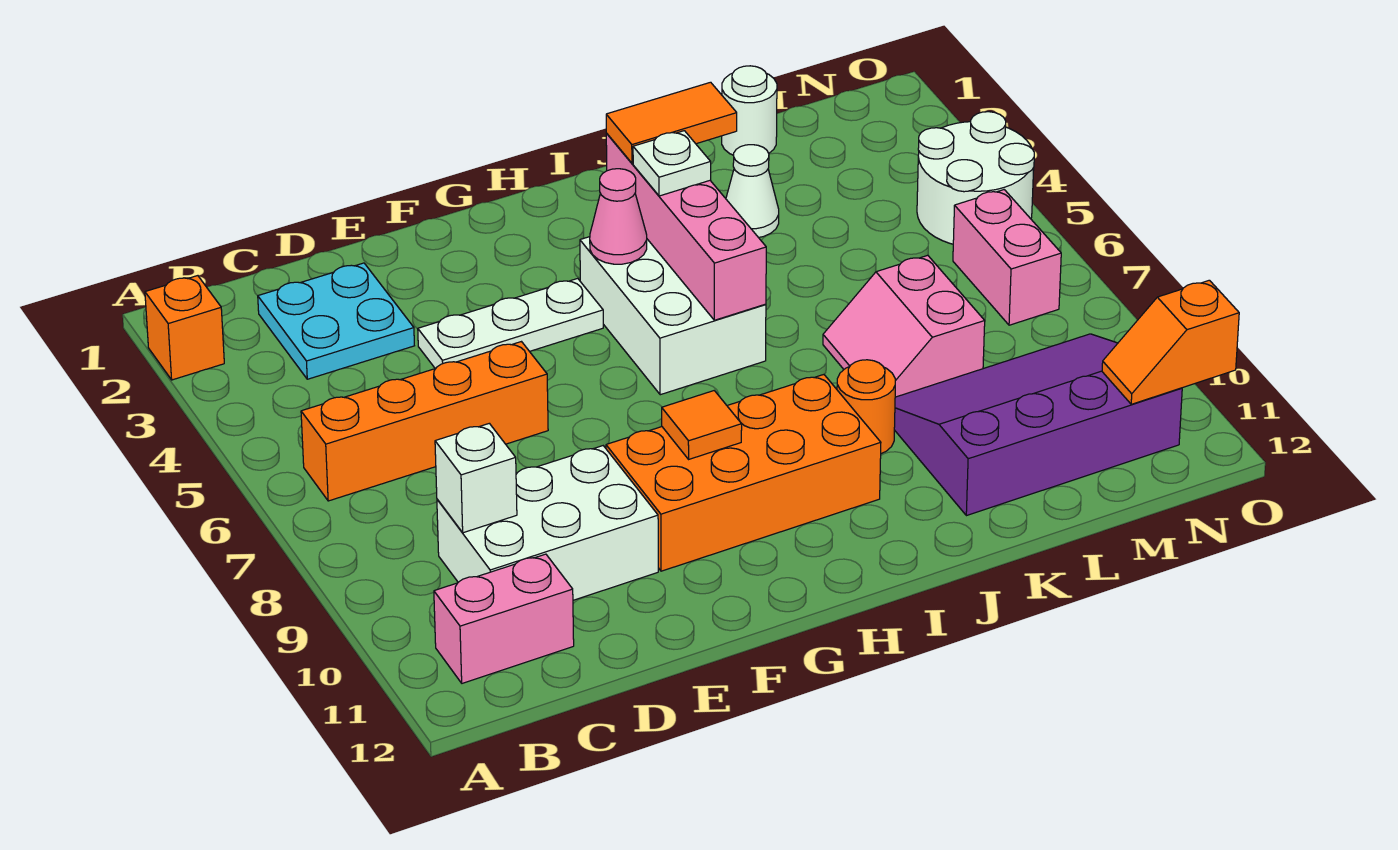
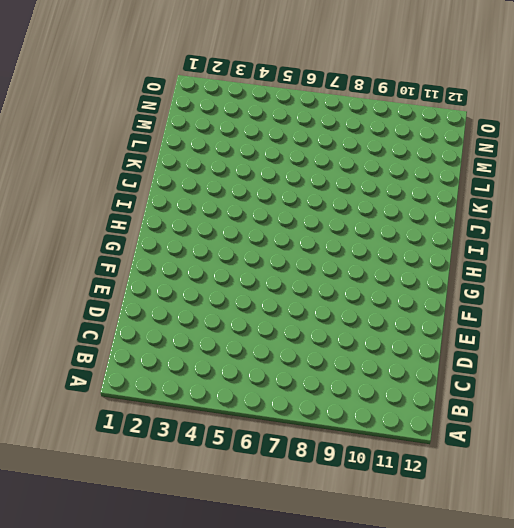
none -> orange 1x1 brick [145,276,224,380]
none -> orange 1x4 brick [301,342,548,501]
none -> pink 1x2 brick [434,554,574,683]

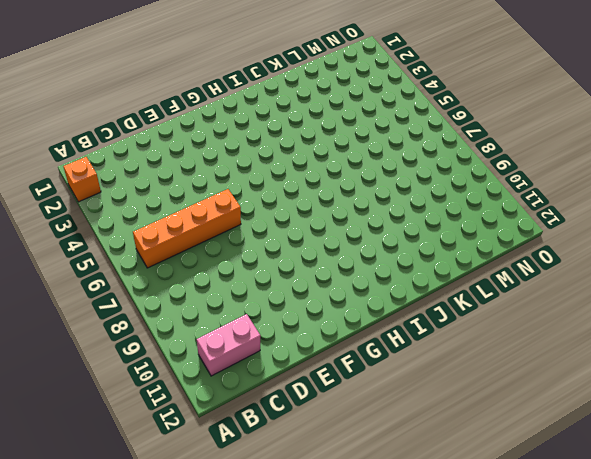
none -> cyan 2x2 plate [258,263,414,379]
none -> white 2x3 brick [437,446,658,600]
none -> white 1x3 plate [418,278,603,369]

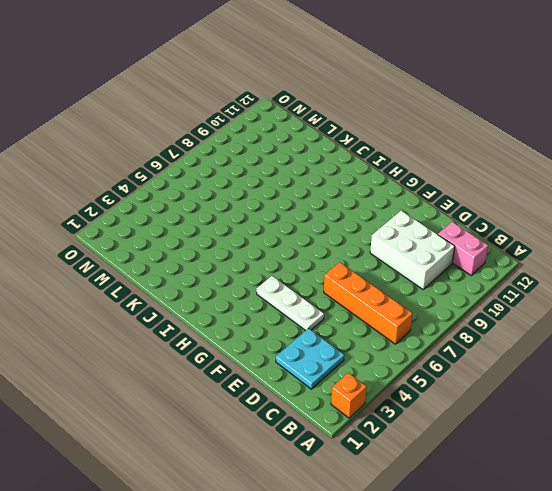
none -> orange 2x4 brick [606,375,881,571]
none -> white 2x3 brick [580,237,766,395]
none -> orange 1x1 round brick [837,360,895,454]

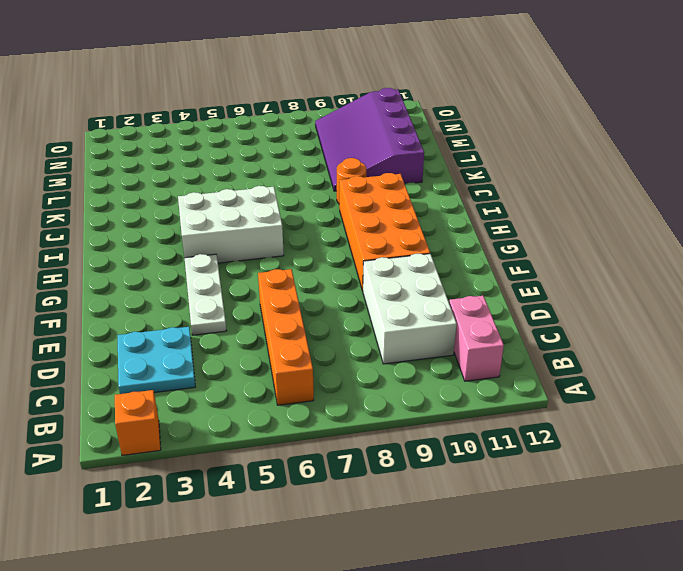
none -> white 1x1 cone [726,145,779,238]
none -> pink 2x2 slope [823,255,985,397]
none -> white 1x1 round brick [722,66,777,155]

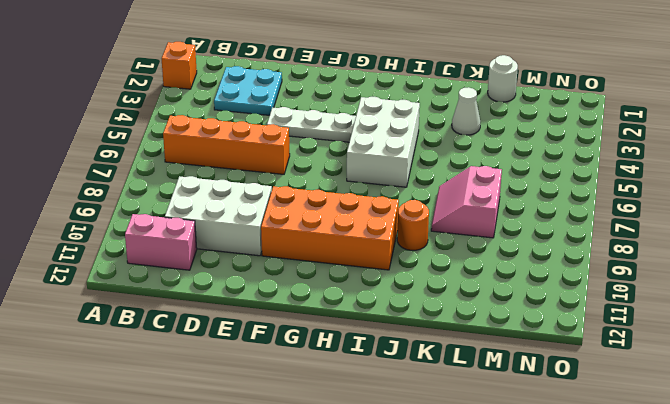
none -> purple 3x4 slope [894,334,1182,516]
none -> white 2x2 round brick [917,112,1034,244]
none -> pink 1x2 brick [953,190,1061,325]

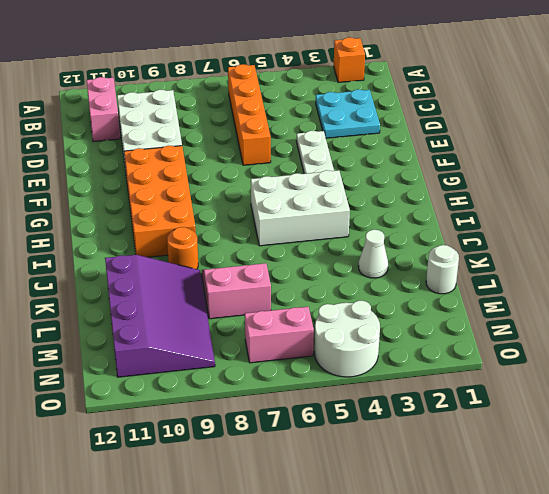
none -> white 1x1 brick [435,423,517,533]
none -> orange 1x1 tile [662,391,742,459]
none -> pink 1x1 cone [590,169,647,264]

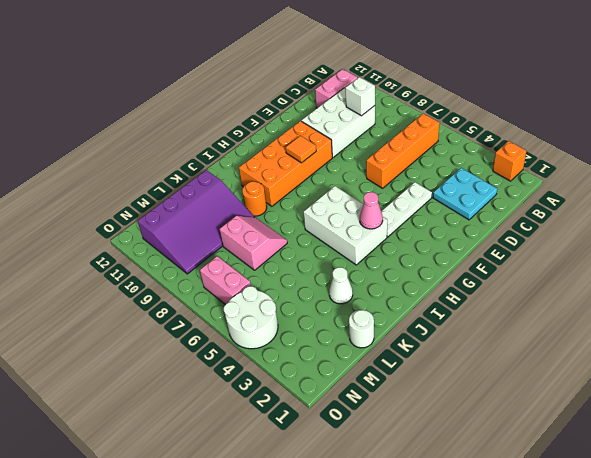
none -> pink 1x4 brick [606,134,766,320]
none -> orange 1x2 slope [1102,280,1239,404]
none -> orange 1x2 tile [606,82,737,163]

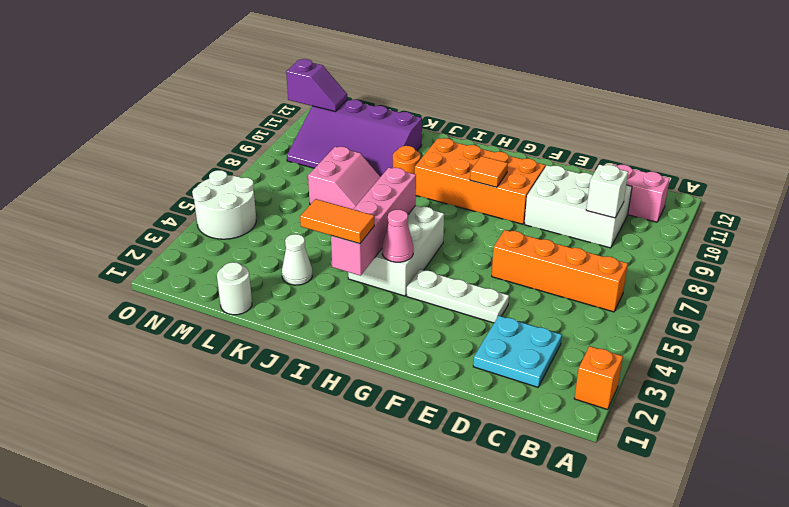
purple 1x2 slope [286,59,347,111] -> orange 1x2 slope [1102,280,1239,404]
none -> pink 1x2 brick [953,190,1061,325]
none -> white 1x1 plate [633,131,711,196]

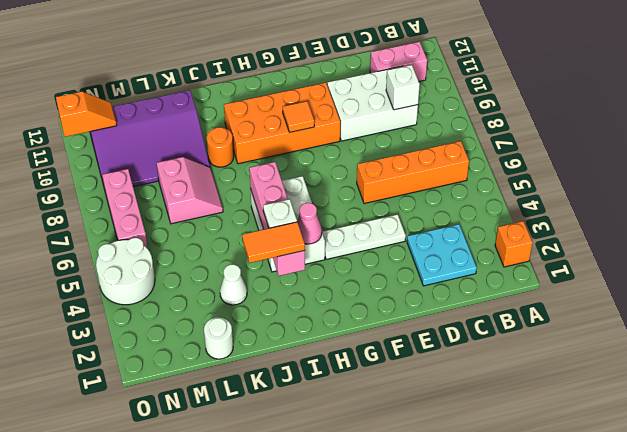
pink 1x3 brick [103,169,148,249] -> pink 1x2 brick [953,190,1061,325]

